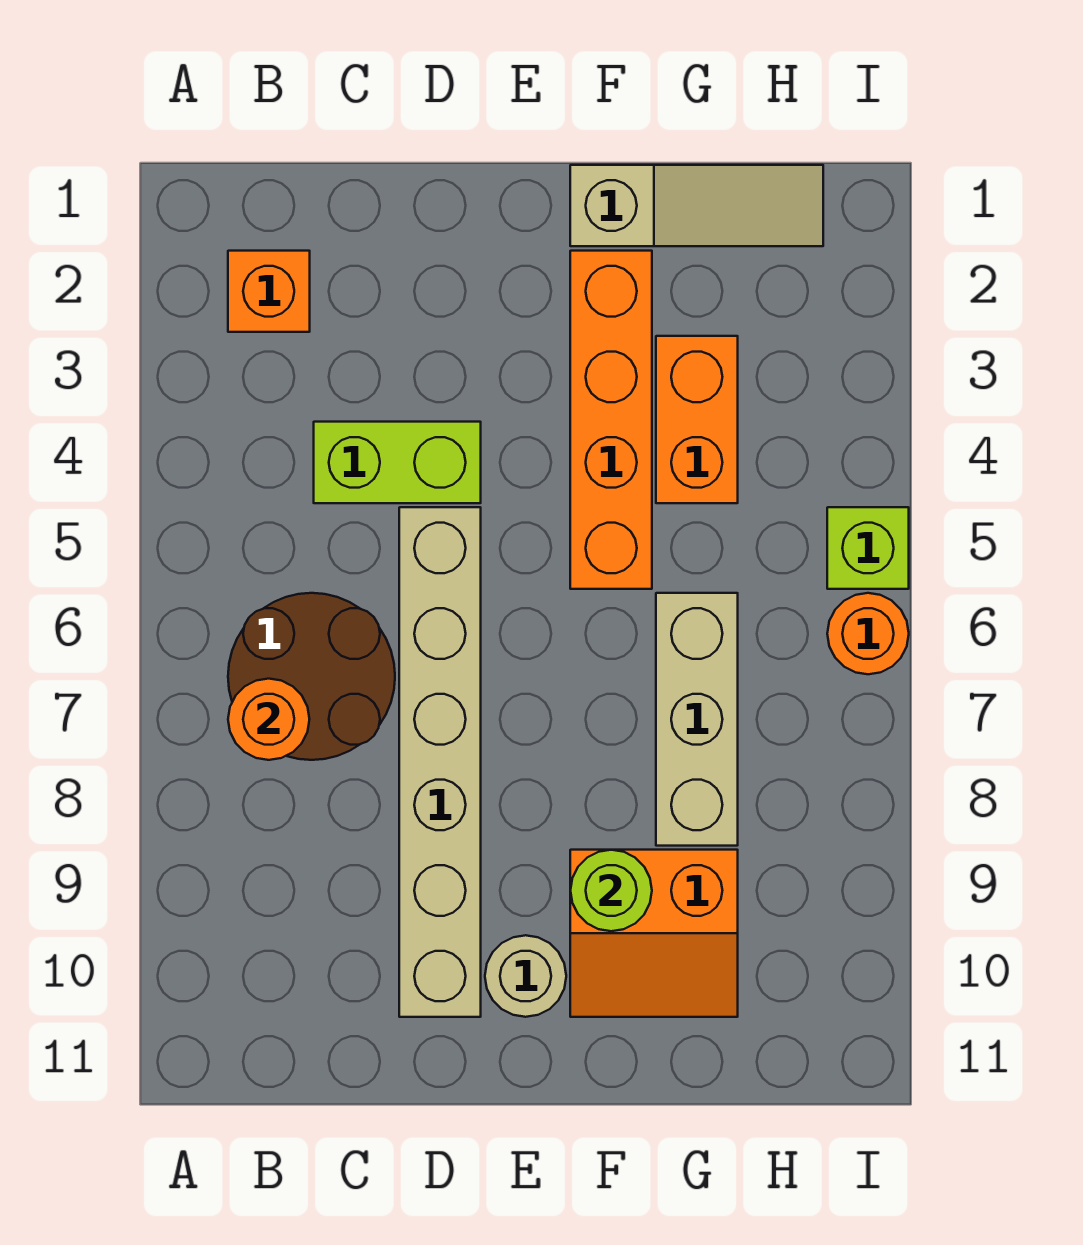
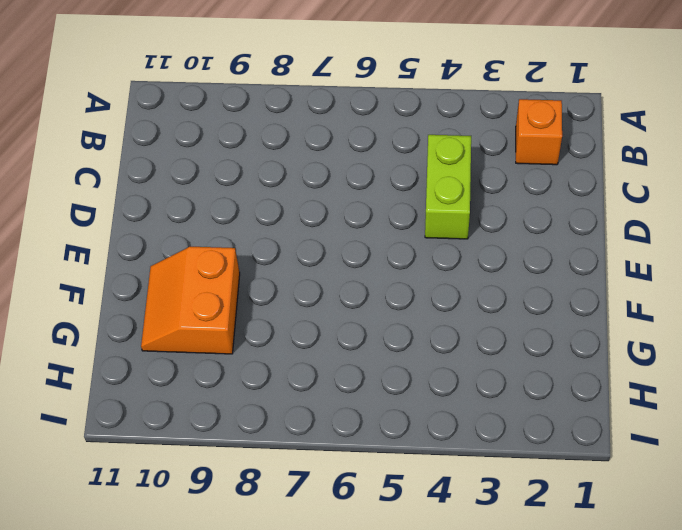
none -> brown 2x2 round brick [228,593,395,760]
none -> tan 1x6 brick [399,507,481,1017]
none -> tan 1x1 round brick [485,935,566,1017]

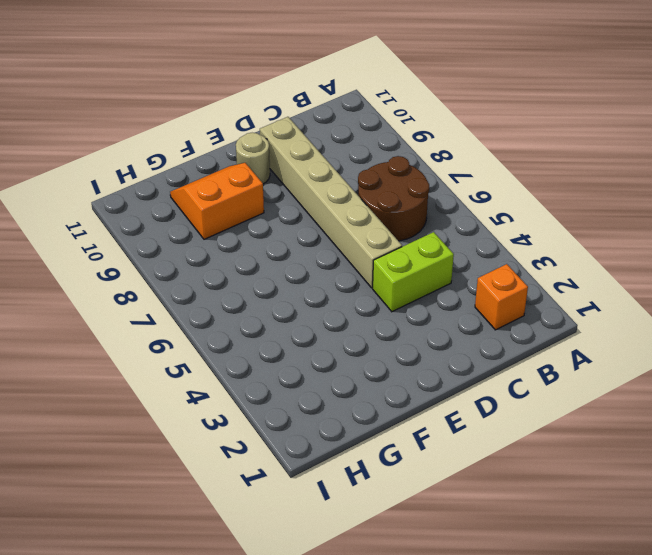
none -> tan 1x3 slope [570,165,823,246]
none -> orange 1x4 brick [570,251,652,589]
none -> orange 1x2 brick [656,336,738,503]

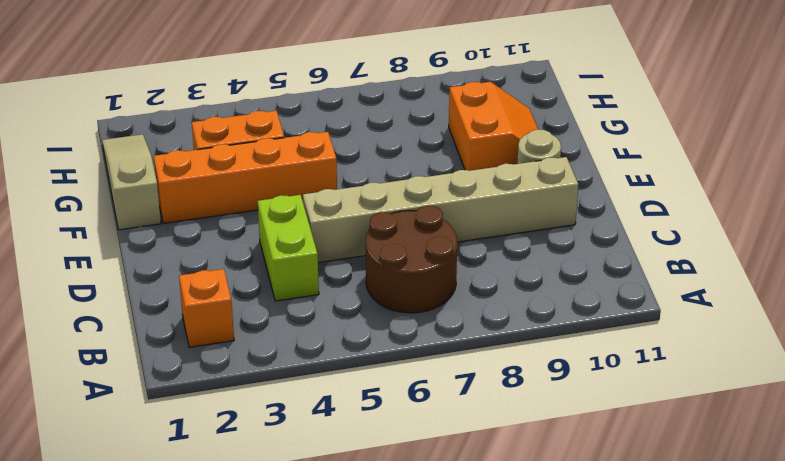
none -> tan 1x3 brick [656,593,738,846]
none -> lime 1x1 brick [827,507,909,589]
none -> orange 1x1 round brick [827,593,909,674]

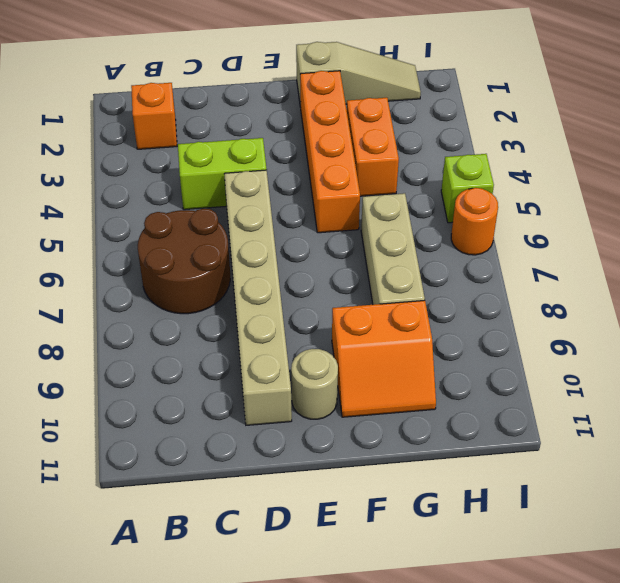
none -> orange 1x1 round brick [228,679,310,760]
none -> lime 1x1 round brick [570,850,652,931]

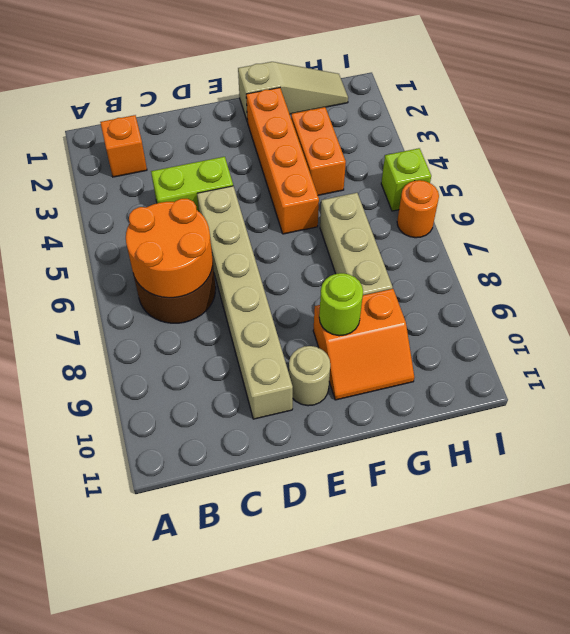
orange 2x2 round brick [126,199,213,298] -> orange 1x1 round brick [228,679,310,760]

